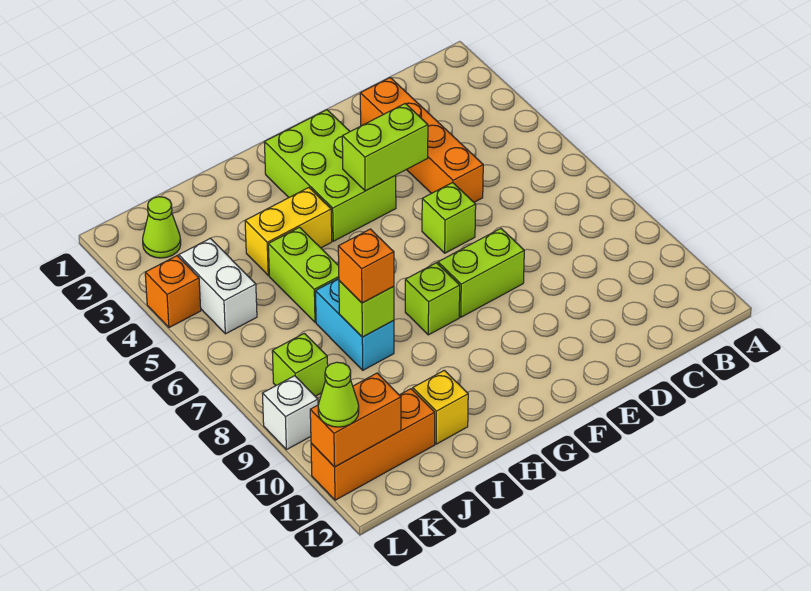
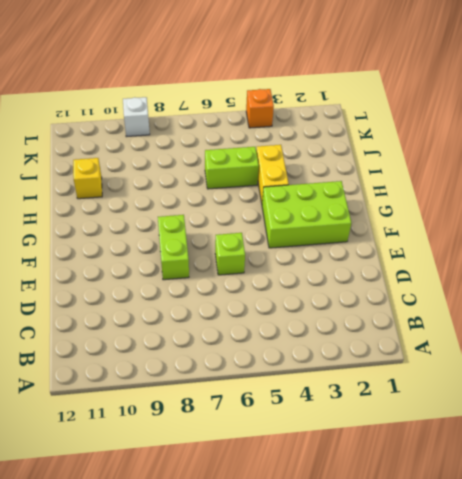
none -> orange 1x4 brick [360,78,483,202]
none -> lime 1x1 brick [405,263,460,335]
none -> cyan 1x2 brick [316,278,394,370]

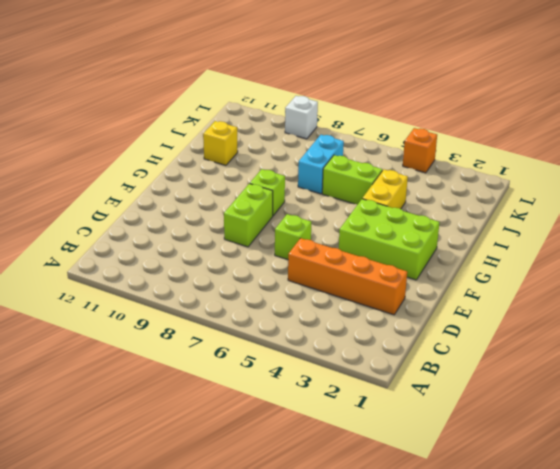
cyan 1x2 brick [298,135,344,194] -> cyan 1x2 brick turned to [316,278,394,370]
none -> orange 1x3 brick [311,389,435,500]
none -> lime 1x1 cone [143,197,181,258]
none -> white 1x2 brick [179,238,257,334]

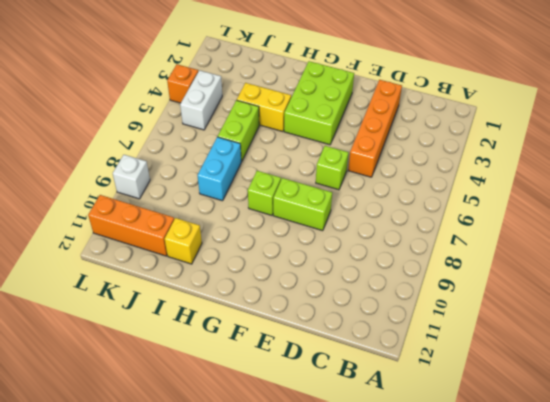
none -> lime 1x1 cone [143,197,181,258]
none -> lime 1x1 brick [272,333,328,396]
none -> lime 1x2 brick [342,104,428,191]

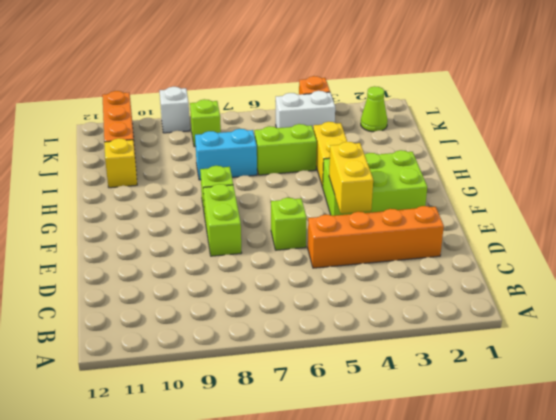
yellow 1x2 brick [329,141,373,214] -> lime 1x2 brick [342,104,428,191]
none -> lime 1x1 brick [339,281,394,337]
none -> orange 1x2 brick [310,373,401,467]
none -> orange 1x1 brick [338,229,394,303]

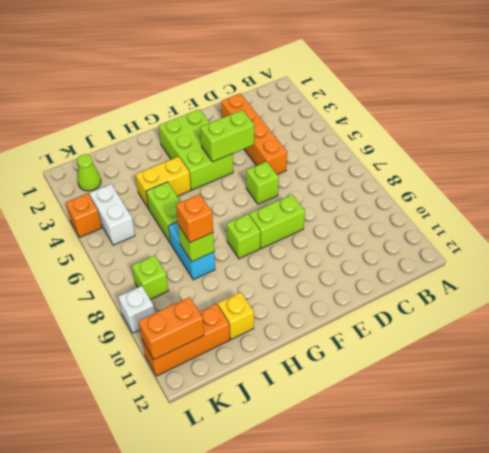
none -> lime 1x1 cone [318,362,359,427]

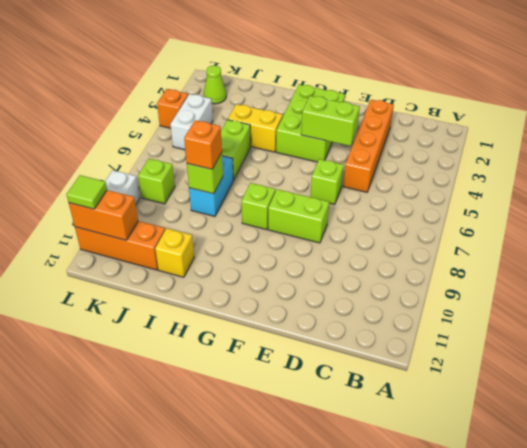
lime 1x1 tile [66,175,107,209] -> lime 1x1 cone [318,362,359,427]

